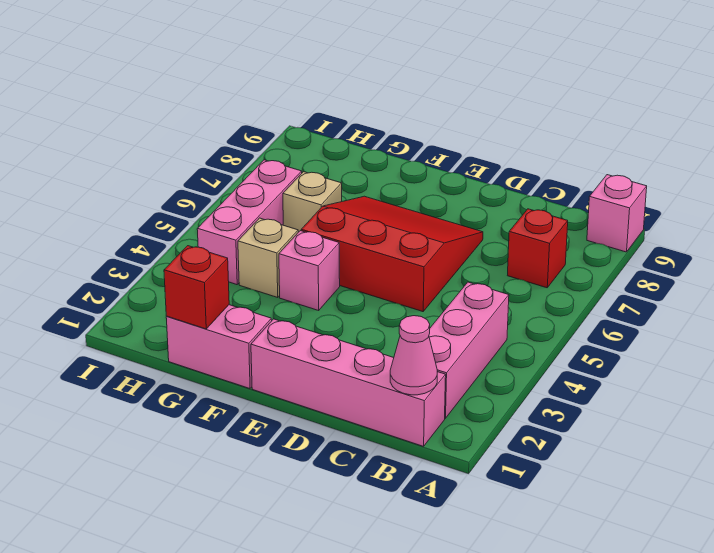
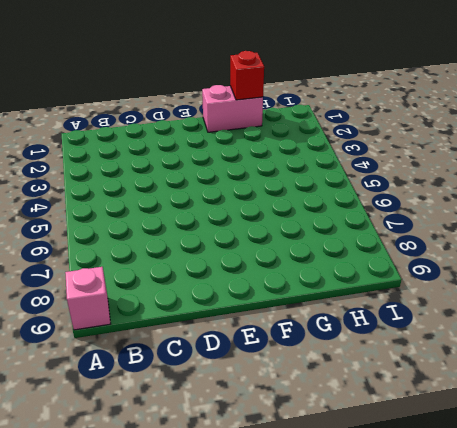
none -> pink 1x4 brick [251,319,446,446]
none -> pink 1x3 brick [429,282,509,418]
none -> red 1x1 brick [507,209,568,288]

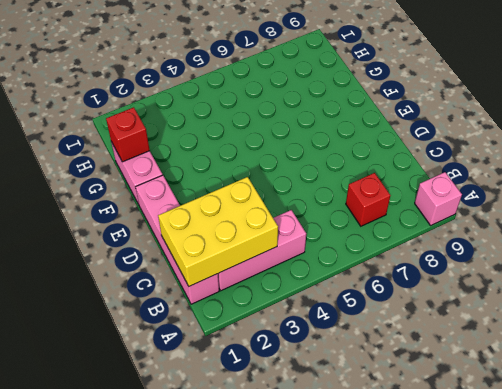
yellow 2x3 brick [158,177,278,286] -> pink 1x1 cone [390,316,437,395]
none -> red 3x3 slope [301,196,483,312]
none -> pink 1x1 brick [279,231,340,310]
none -> tan 1x1 brick [238,218,298,297]

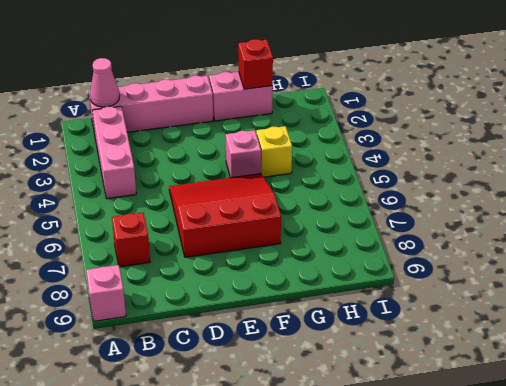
red 3x3 slope [169,174,281,257] -> red 3x3 slope turned to [301,196,483,312]
yellow 1x1 brick [256,126,292,177] -> tan 1x1 brick [238,218,298,297]
none -> tan 1x1 brick [283,172,342,232]
none -> pink 1x3 brick [197,160,302,285]

